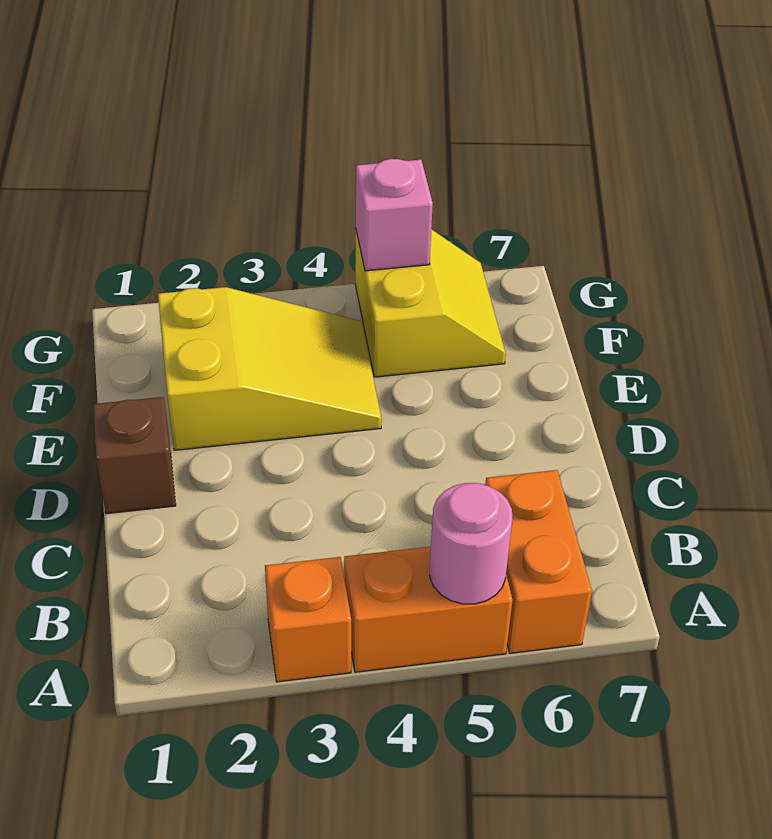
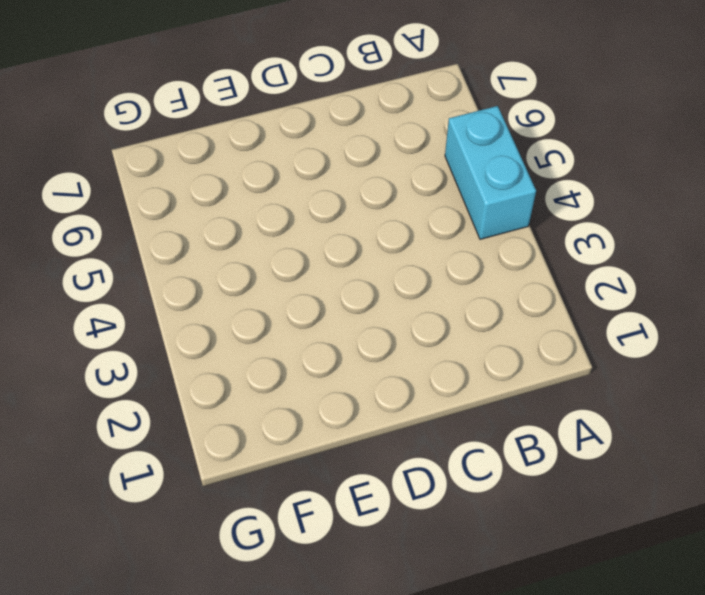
cyan 1x2 brick [445,106,536,239] -> orange 1x2 brick [344,547,513,672]
none -> orange 1x1 brick [265,557,351,682]
none -> orange 1x2 brick [485,470,592,653]

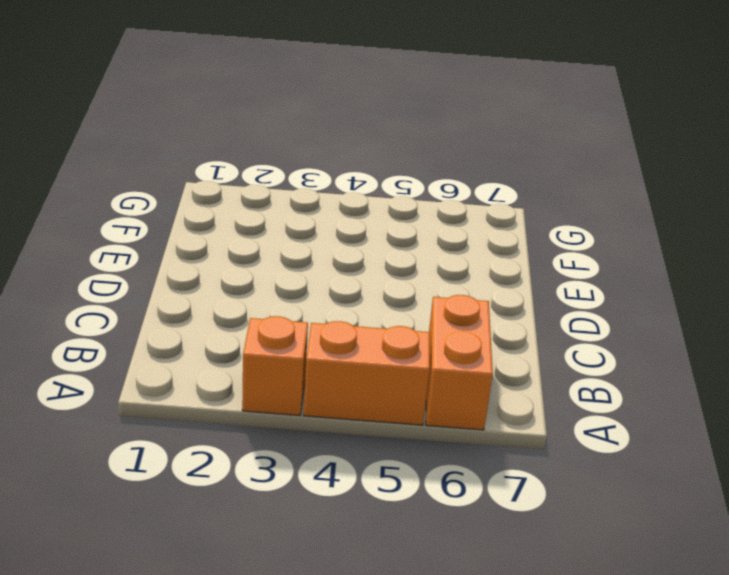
none -> brown 1x1 brick [93,397,176,514]
none -> yellow 2x3 slope [158,287,382,450]

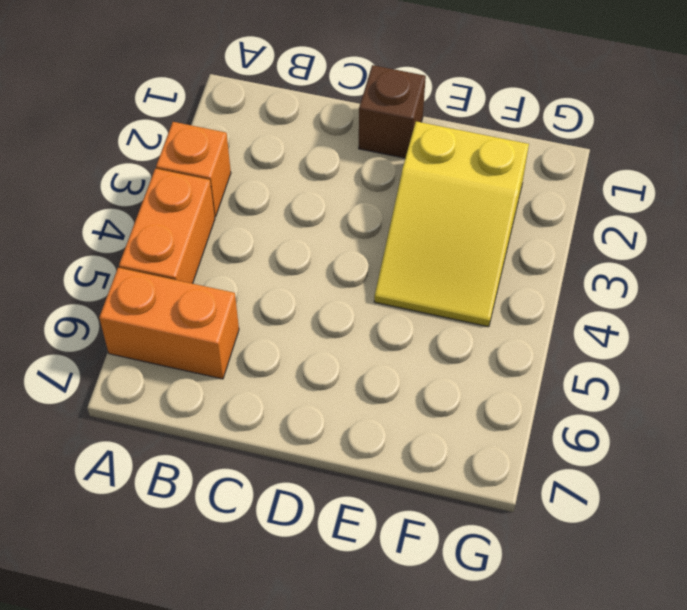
none -> yellow 2x2 slope [355,229,506,377]
none -> pink 1x1 round brick [430,483,513,604]

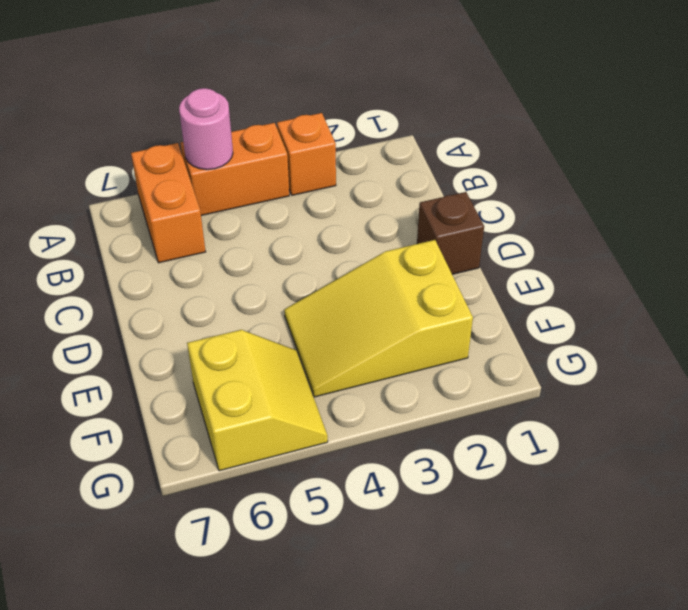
yellow 2x2 slope [187,330,328,471] -> yellow 2x2 slope turned to [355,229,506,377]
none -> pink 1x1 brick [356,159,433,271]

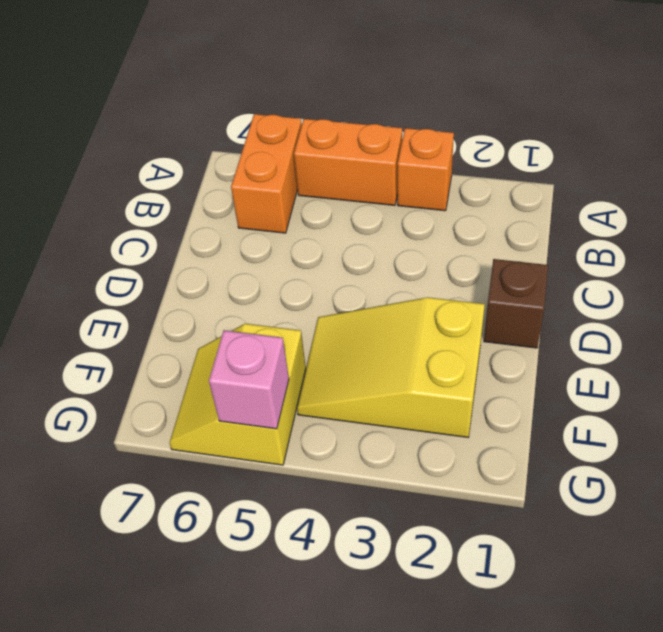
none -> pink 1x1 round brick [430,483,513,604]

